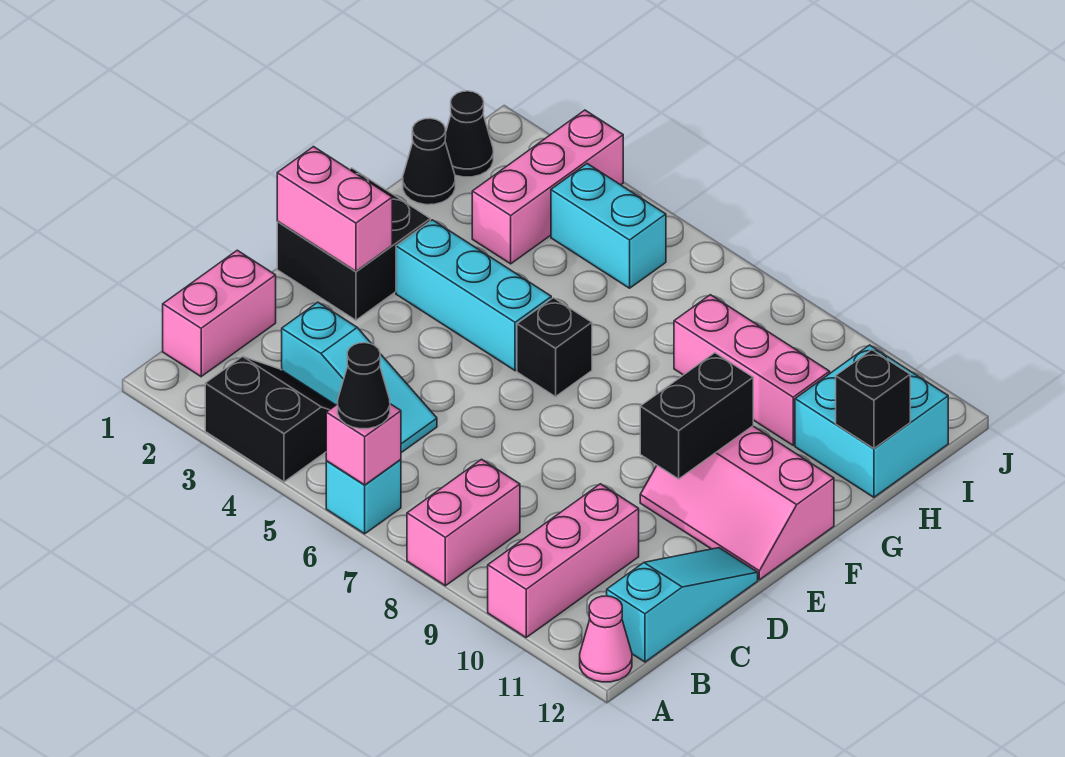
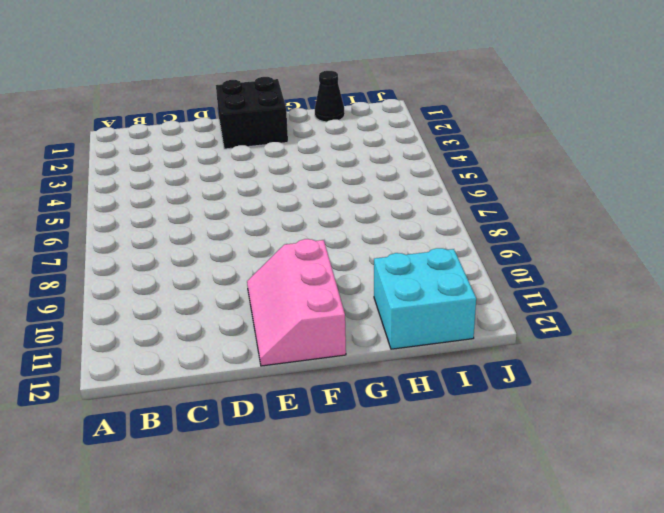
none -> black 2x2 slope [205,356,336,482]
none -> cyan 1x1 brick [326,459,401,534]
none -> pink 1x2 brick [407,459,520,586]

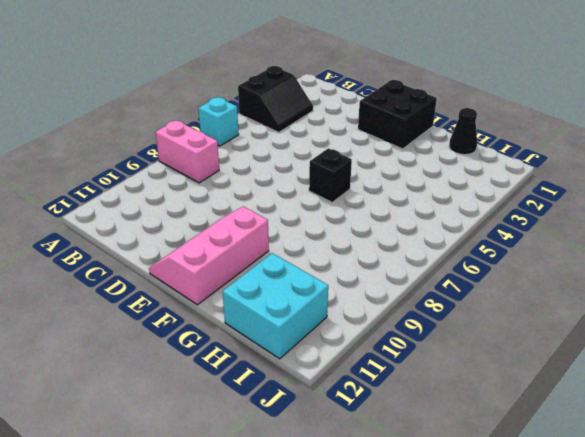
none -> pink 1x3 brick [488,484,639,637]
none -> pink 1x1 cone [580,596,632,682]
none -> pink 1x2 brick [163,250,276,377]

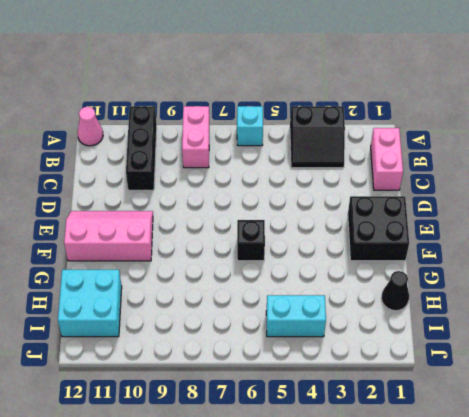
black 1x3 brick [126,106,157,190] -> pink 1x3 brick [488,484,639,637]
none -> cyan 1x3 slope [607,548,758,662]
none -> cyan 1x3 slope [282,302,437,453]
none -> cyan 1x3 brick [396,220,551,371]

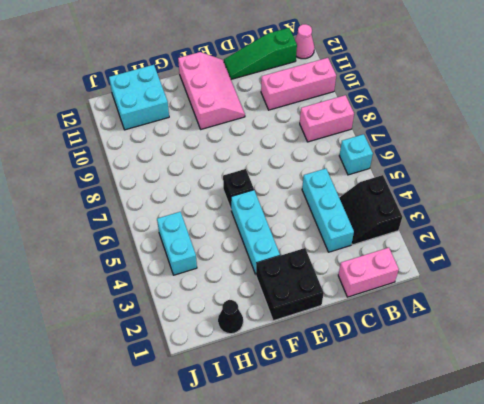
green 1x3 slope [224,28,297,79] -> cyan 1x3 slope [607,548,758,662]
cyan 1x3 brick [302,169,354,252] -> cyan 1x3 slope [282,302,437,453]
none -> pink 1x3 brick [472,110,623,264]
none -> pink 1x3 brick [674,295,830,445]
none -> black 1x1 cone [445,91,493,177]

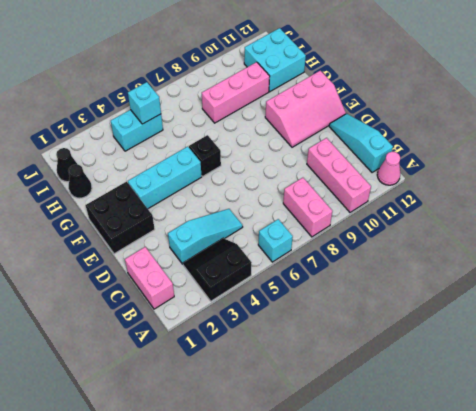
cyan 1x1 brick [128,82,161,124] -> none
none -> pink 1x3 brick [472,110,623,264]
none -> pink 1x1 brick [326,404,401,485]
none -> pink 1x2 brick [277,147,392,271]

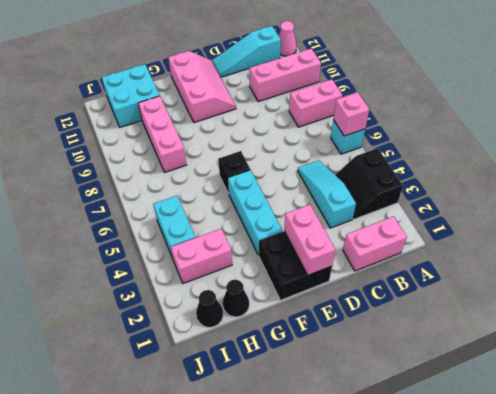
pink 1x2 brick [171,229,232,284] -> pink 1x3 brick [472,110,623,264]
none -> black 1x2 brick [640,353,753,479]
none -> black 1x1 brick [836,350,910,448]
none -> black 1x1 cone [338,343,390,429]

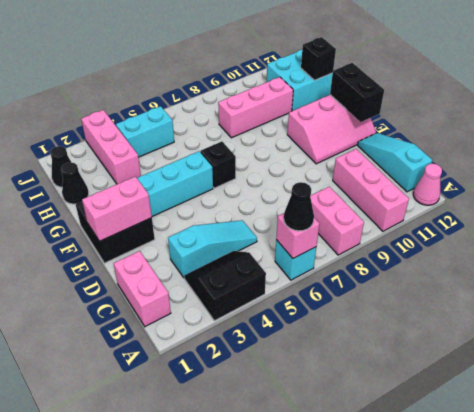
black 1x2 brick [330,63,384,122] -> black 1x2 brick moved to [640,353,753,479]

